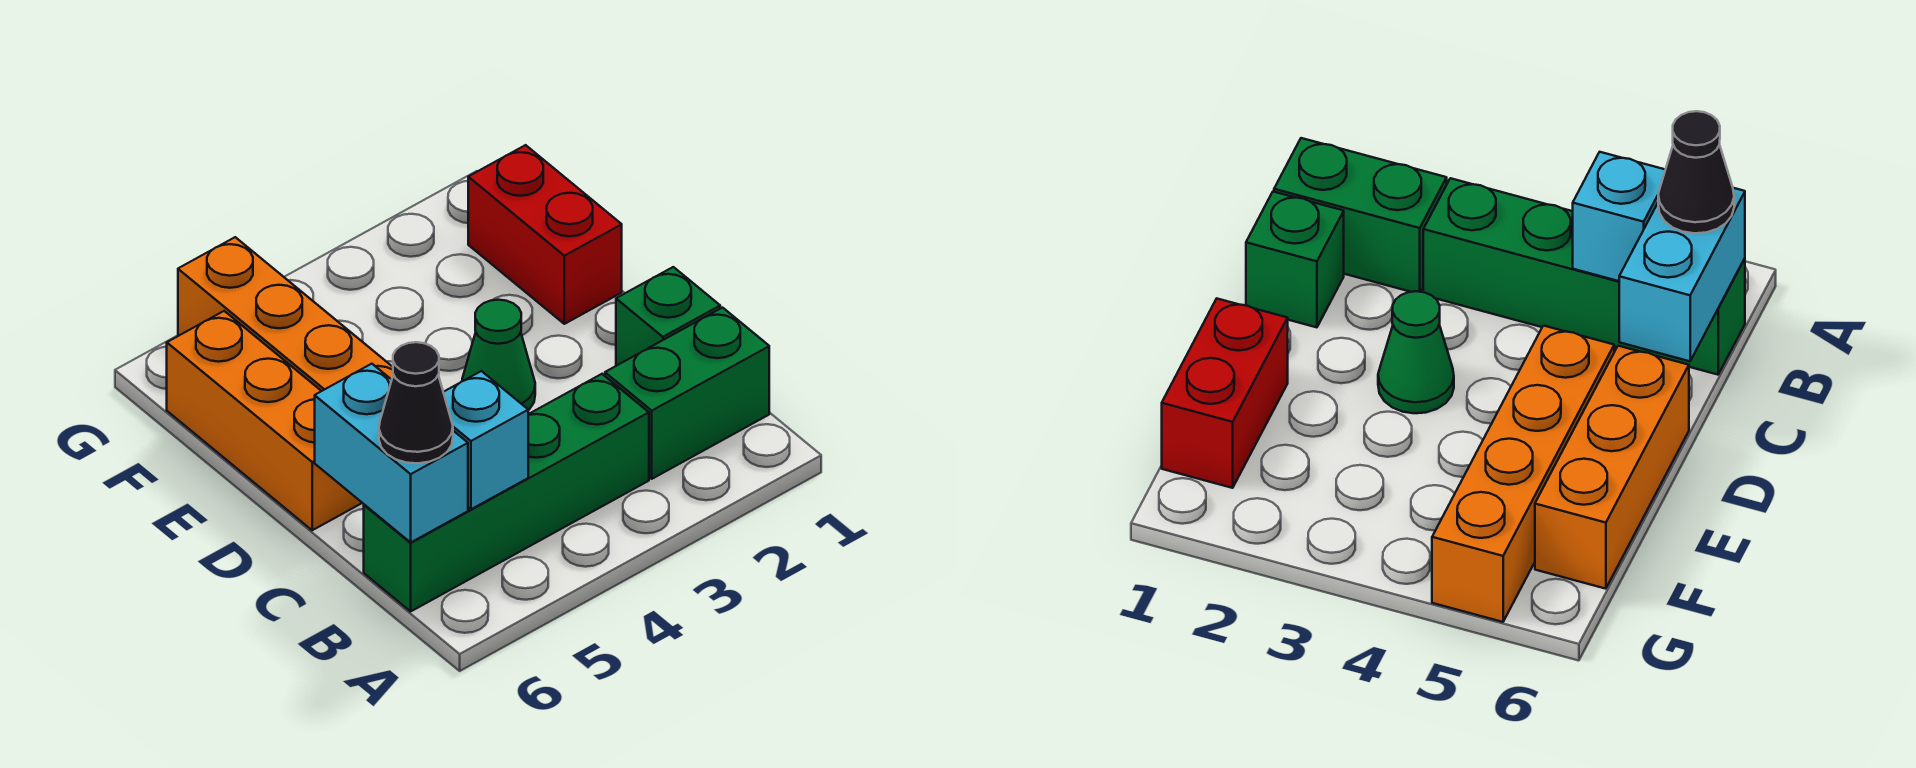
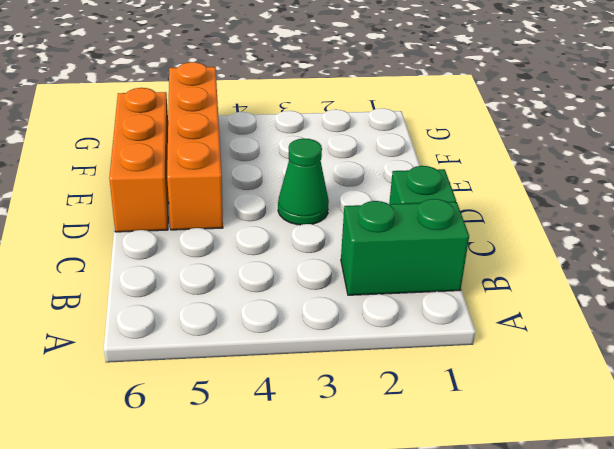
none -> green 1x4 brick [364,374,649,611]
none -> red 1x2 brick [468,145,622,324]

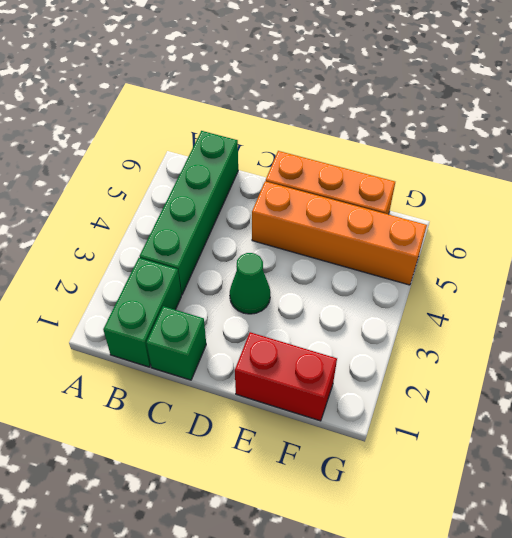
none -> cyan 1x1 brick [443,371,528,509]
none -> cyan 1x2 brick [315,364,468,542]

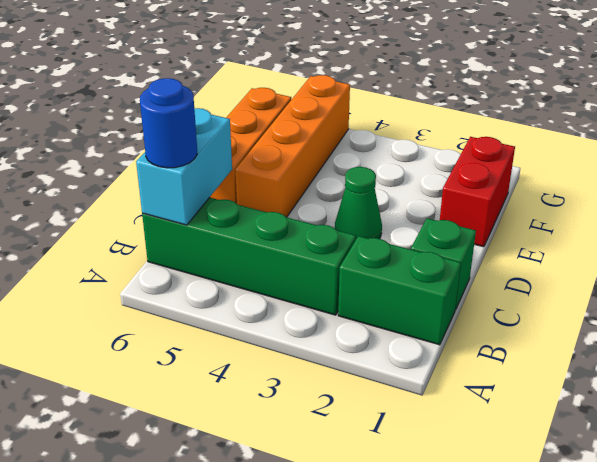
blue 1x1 round brick [140,78,197,168] -> black 1x1 cone [379,342,453,463]
none -> cyan 1x1 brick [443,371,528,509]

